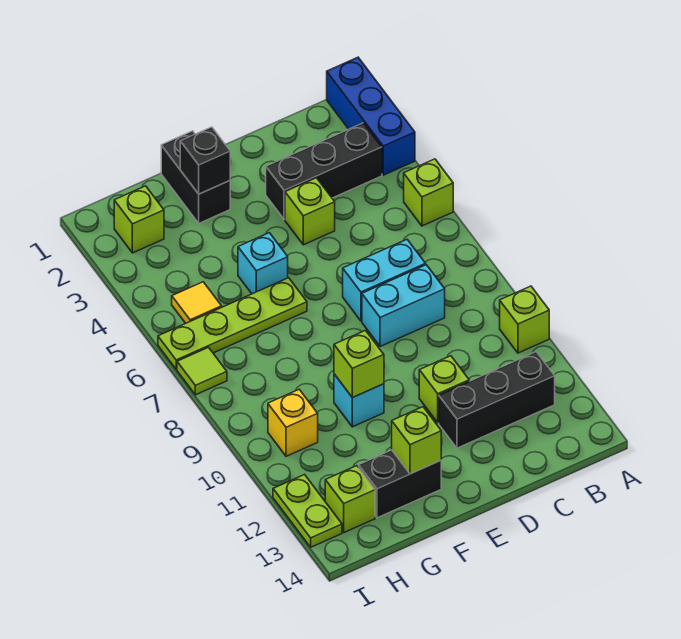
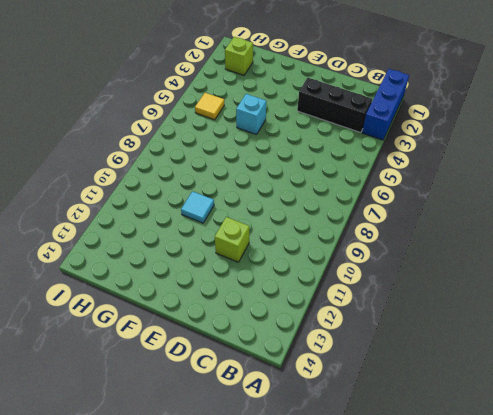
cyan 1x1 tile [181,191,214,223] -> cyan 1x1 brick [334,374,384,427]
none -> lime 1x1 brick [404,159,453,226]
none -> lime 1x1 brick [500,286,549,353]
none -> black 1x3 brick [439,352,555,448]

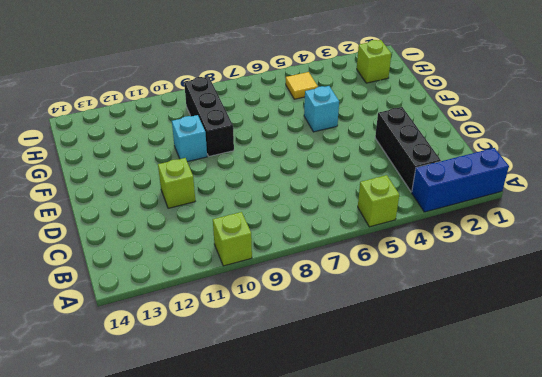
black 1x3 brick [184,76,234,156] -> black 1x3 brick moved to [439,352,555,448]
none -> cyan 1x2 brick [343,240,426,321]
none -> cyan 1x2 brick [362,265,445,347]
none -> lime 1x1 brick [285,178,335,245]

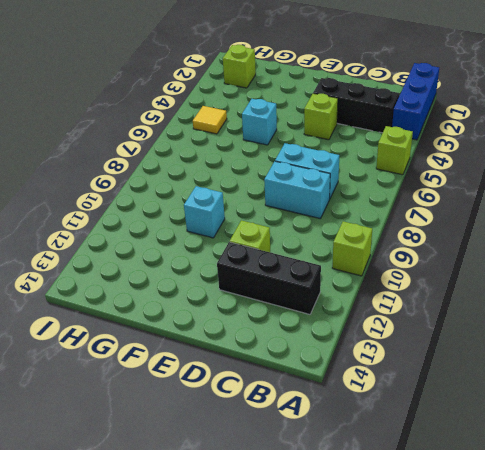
none -> black 1x2 brick [161,131,230,223]
none -> lime 1x4 plate [158,278,307,369]
none -> black 1x2 brick [359,450,441,518]

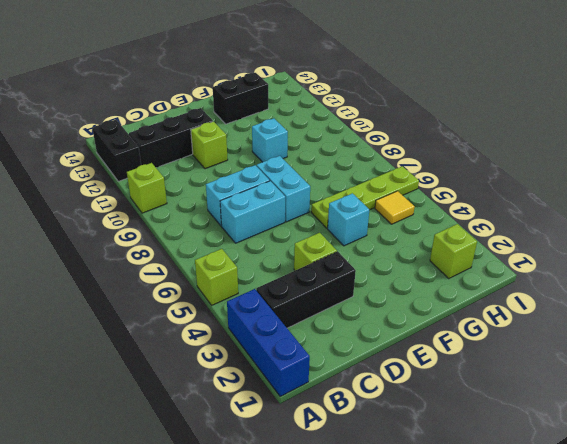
black 1x2 brick [92,120,141,181] -> black 1x2 brick moved to [161,131,230,223]
cyan 1x2 brick [257,156,310,222] -> none
none -> yellow 1x1 brick [268,390,318,456]
none -> lime 1x1 brick [325,466,375,532]
none -> lime 1x1 tile [177,347,227,395]

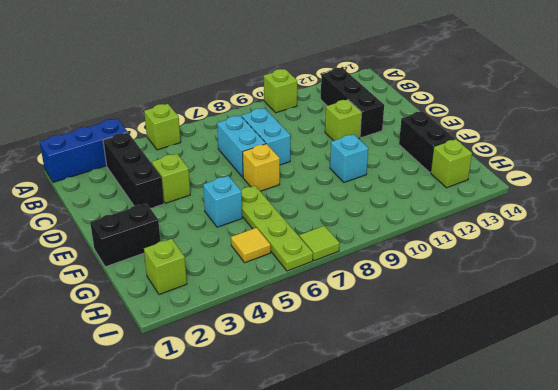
yellow 1x1 brick [243,144,280,191] -> yellow 1x1 brick moved to [268,390,318,456]
none -> lime 1x2 plate [273,475,342,547]
none -> black 1x1 brick [180,127,230,194]
none -> lime 1x1 brick [334,330,384,398]

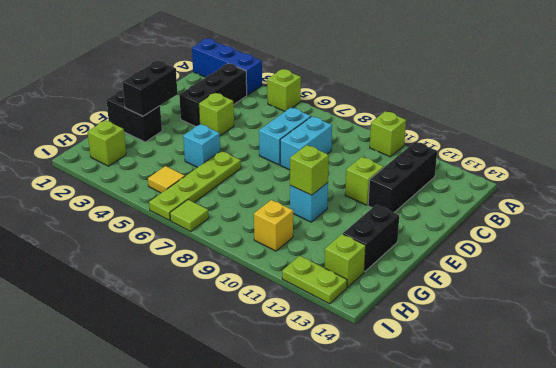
black 1x2 brick [122,61,177,116] -> black 1x1 brick [180,127,230,194]
none -> lime 1x1 brick [392,407,441,474]

